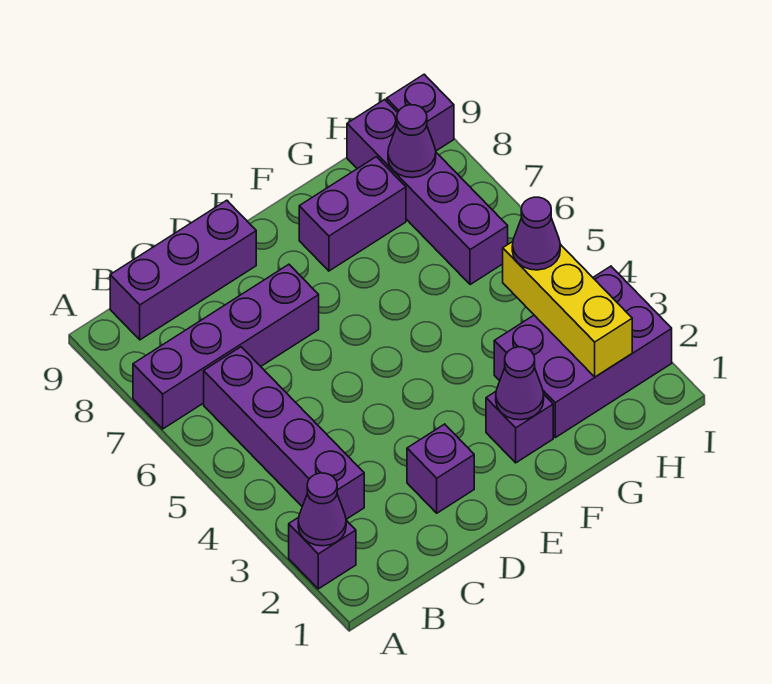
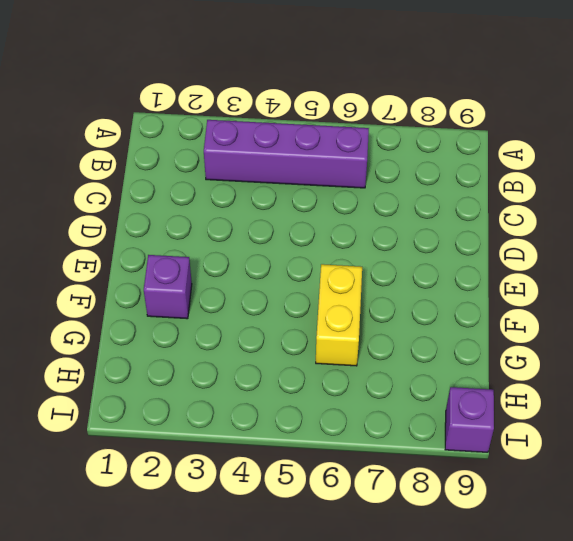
yellow 1x2 brick [316,264,362,366] -> none
none -> purple 1x1 brick [289,517,356,589]
none -> purple 1x4 brick [133,264,319,429]
none -> purple 1x3 brick [110,200,256,340]

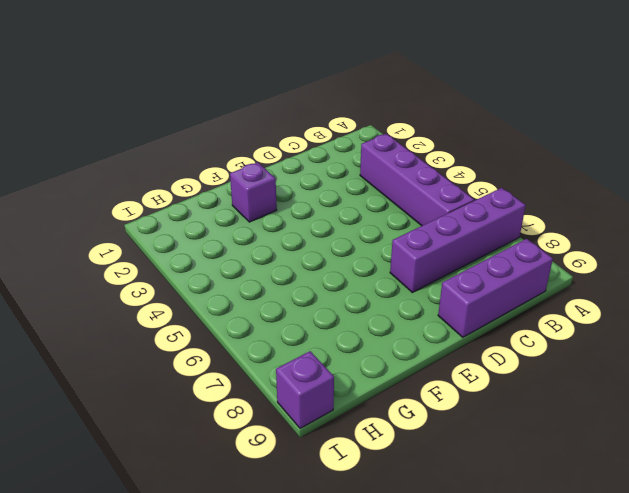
none -> purple 1x1 brick [289,517,356,589]
none -> purple 1x1 brick [407,424,474,513]
none -> purple 1x2 brick [299,157,406,271]

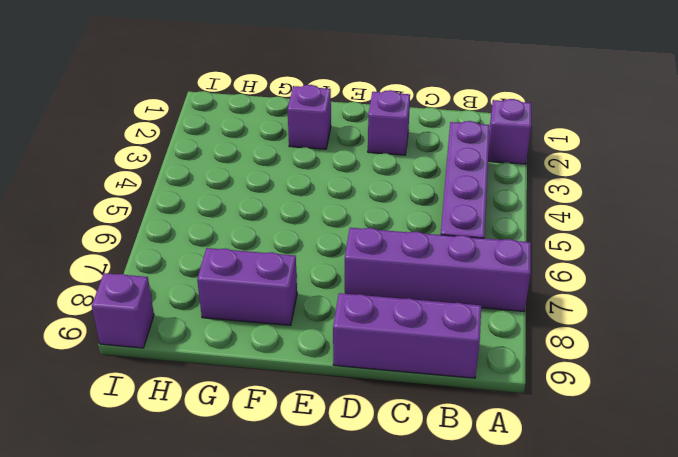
none -> purple 2x3 brick [494,266,672,438]
none -> purple 1x4 brick [347,99,508,285]
none -> purple 1x1 cone [298,473,346,546]

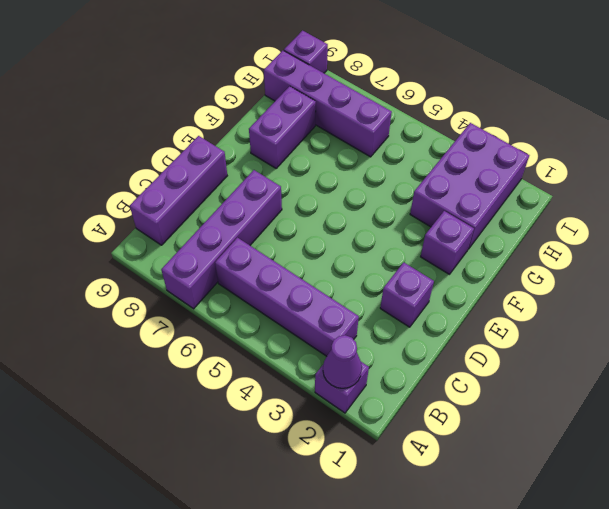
none -> purple 1x1 cone [496,347,544,420]
none -> yellow 1x3 brick [503,242,632,377]
none -> purple 1x1 cone [388,105,436,178]

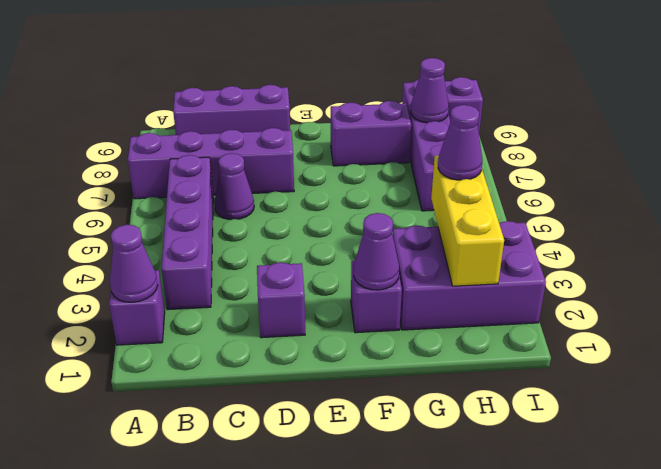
purple 1x1 cone [215,153,254,220] -> none

